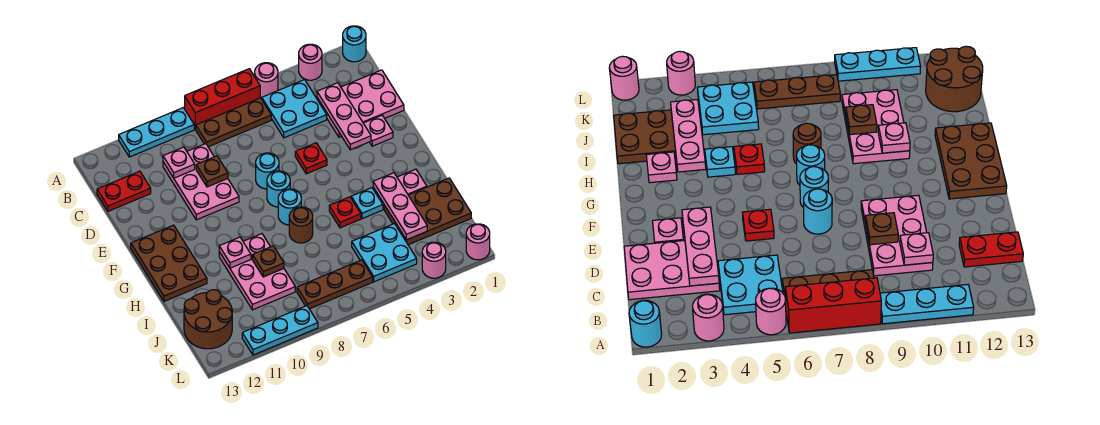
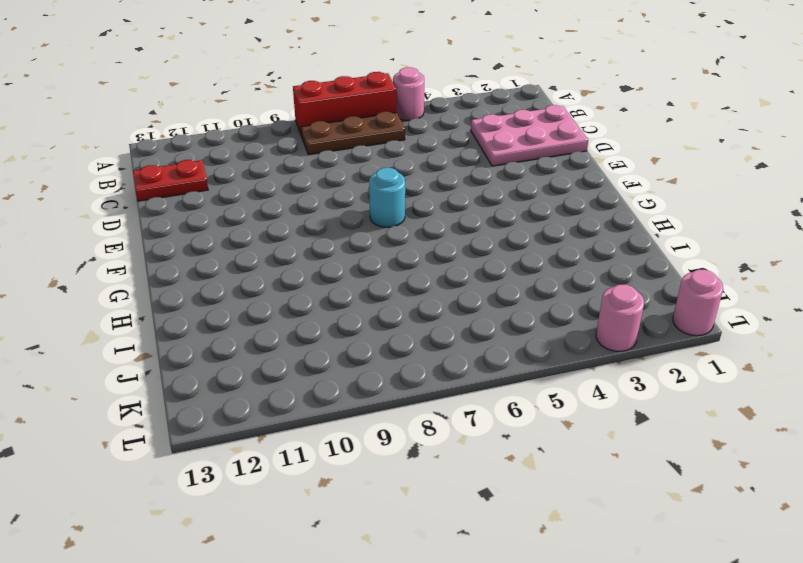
none -> cyan 1x1 round brick [343,26,366,62]
none -> pink 1x1 round brick [299,44,322,80]
none -> cyan 1x3 plate [119,108,194,157]
none -> cyan 2x2 plate [262,80,327,138]

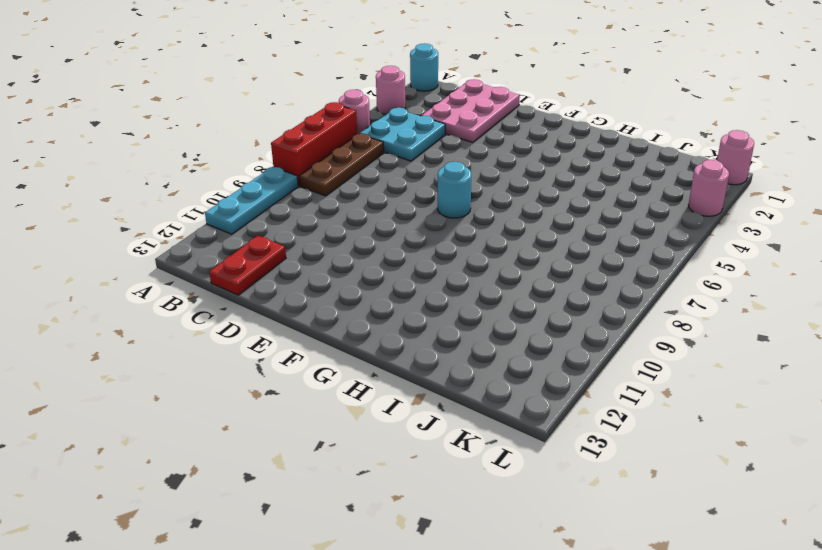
none -> pink 2x3 plate [163,144,239,220]
none -> pink 1x1 plate [364,115,393,146]
none -> red 1x1 plate [295,143,327,174]
none -> cyan 1x1 round brick [256,153,279,189]

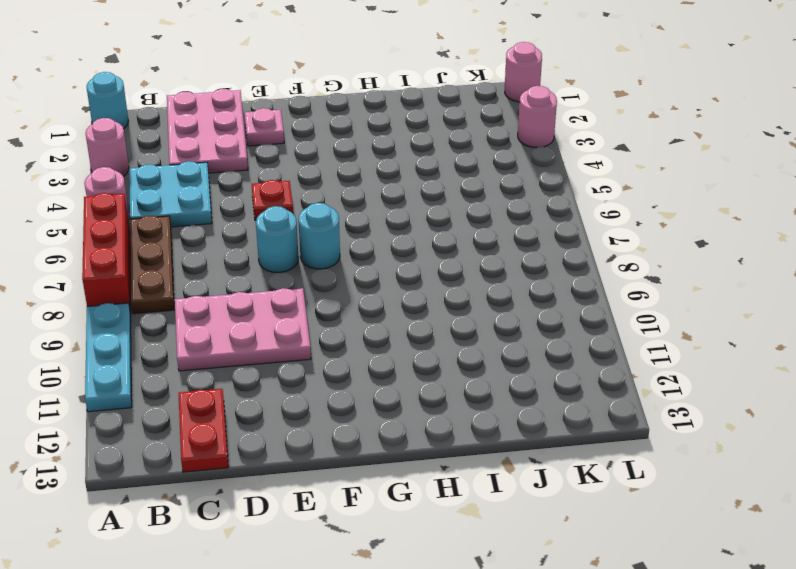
none -> brown 2x3 plate [131,225,207,301]
none -> cyan 1x1 round brick [278,189,301,225]
none -> pink 1x1 plate [397,169,427,195]
none -> cyan 1x1 plate [351,188,383,219]

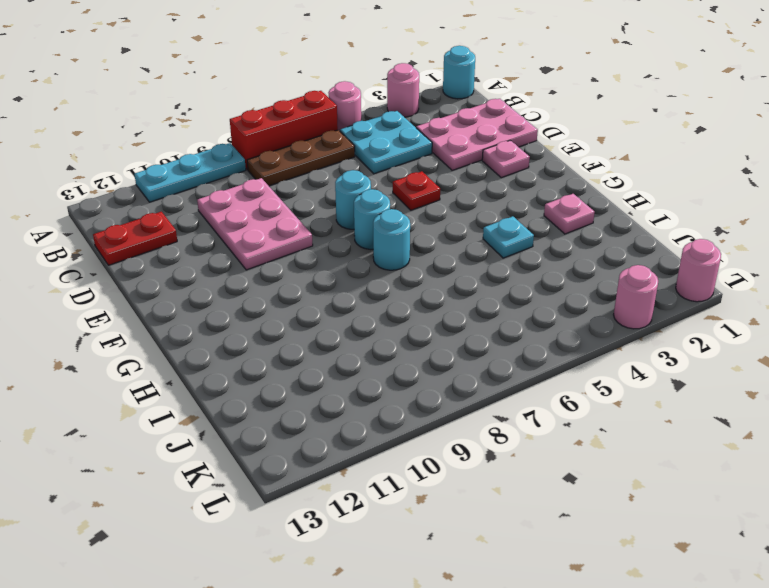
none -> brown 2x3 plate [131,225,207,301]
none -> red 1x1 plate [329,197,361,228]
none -> brown 1x1 round brick [289,207,313,243]
none -> pink 2x3 plate [219,234,295,310]

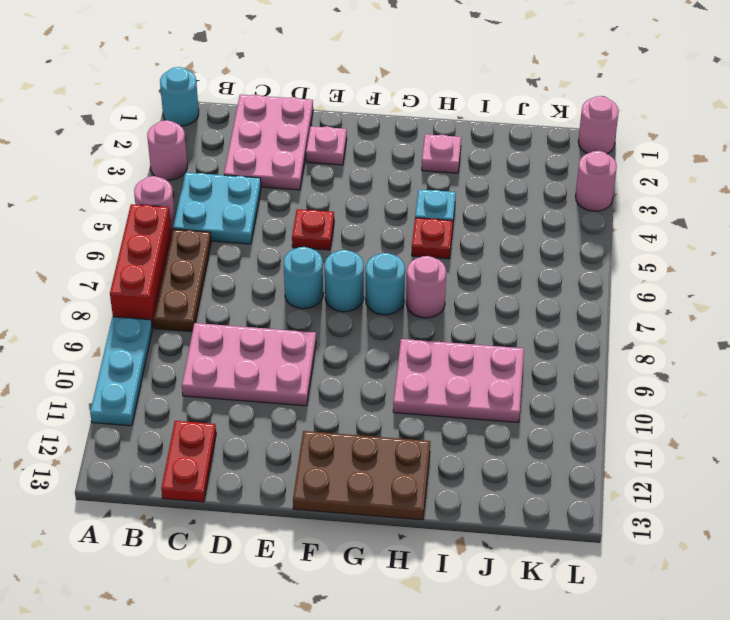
pink 1x1 round brick [406,256,446,318] -> brown 1x1 round brick [289,207,313,243]
none -> brown 2x3 plate [384,178,471,245]
none -> cyan 2x2 plate [352,224,417,282]
none -> brown 2x2 round brick [184,290,232,349]
none -> brown 1x3 plate [297,260,373,309]

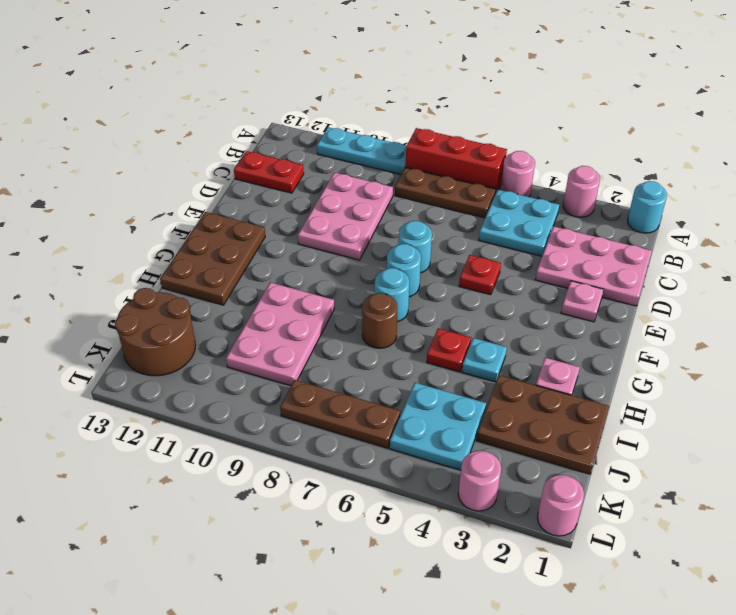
none -> cyan 1x3 plate [242,306,318,355]
none -> pink 1x3 plate [317,83,371,150]
none -> pink 1x1 plate [163,147,195,178]
none -> brown 1x1 plate [196,156,228,187]

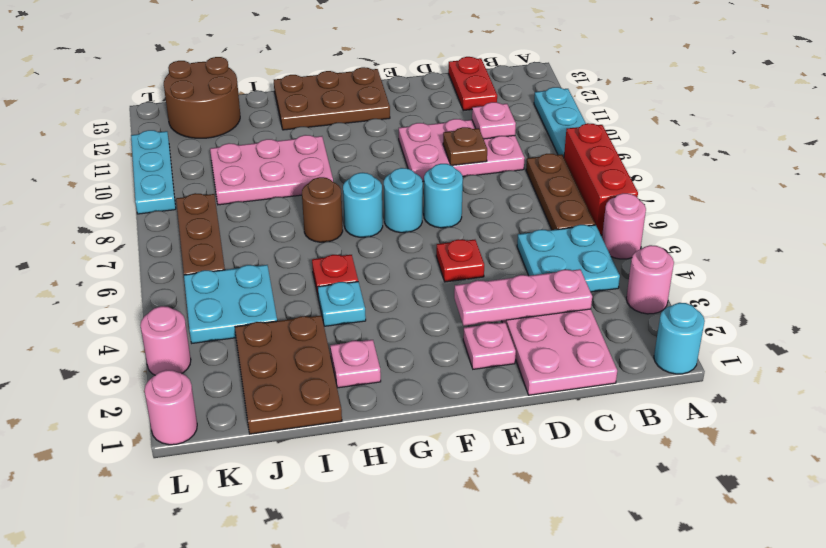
none -> pink 1x3 plate [373,173,427,240]
none -> pink 1x1 plate [219,237,251,268]
none -> brown 1x1 plate [252,246,284,277]

